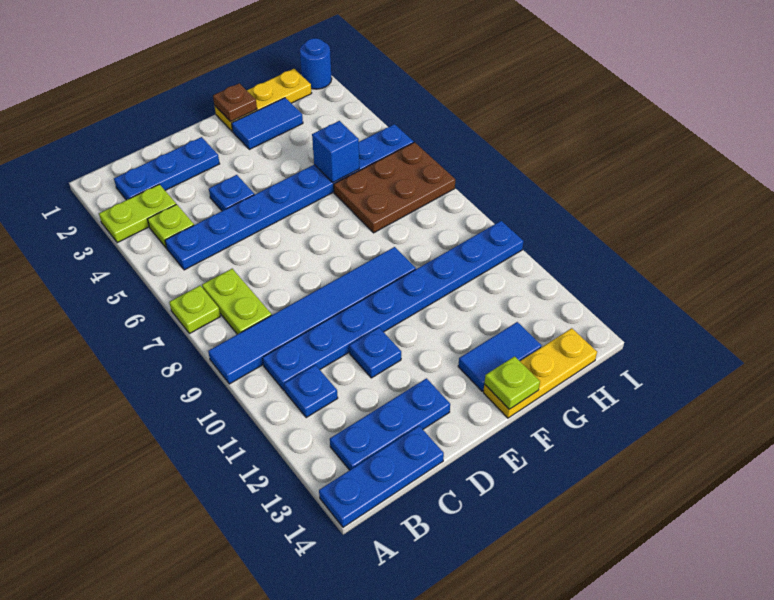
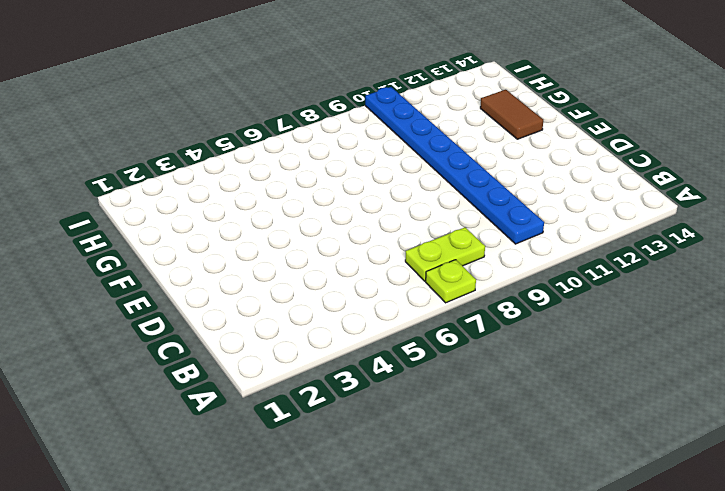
brown 1x2 tile [480,90,543,139] -> blue 1x2 tile [458,322,542,391]
none -> lime 1x2 plate [99,184,176,243]
none -> blue 1x6 tile [208,247,416,384]
none -> blue 1x3 plate [319,426,444,527]

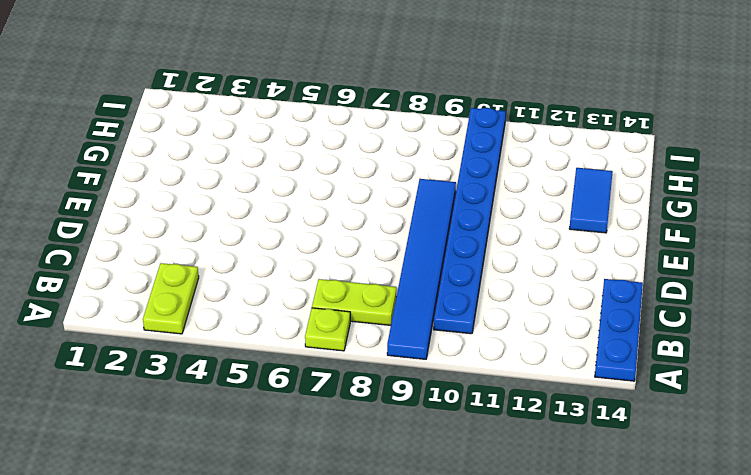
none -> blue 1x3 plate [114,137,220,200]
none -> lime 1x1 plate [147,204,194,248]
none -> blue 1x8 plate [165,124,414,270]

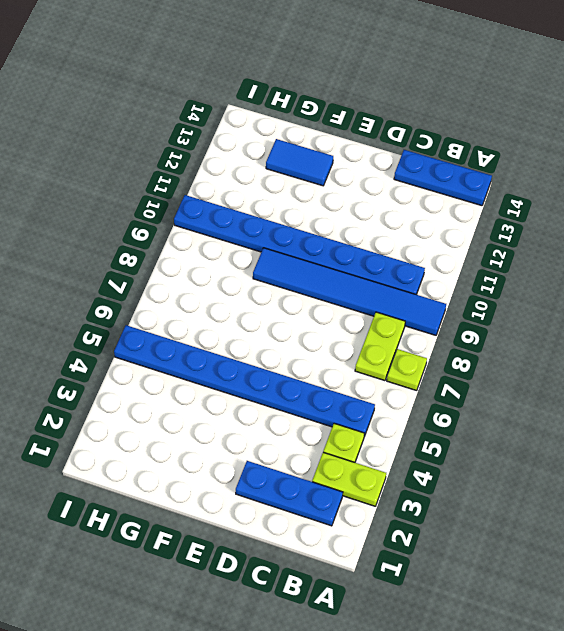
none -> blue 1x1 plate [284,365,338,418]
none -> blue 1x3 plate [330,378,450,470]
none -> blue 1x1 plate [209,175,254,211]

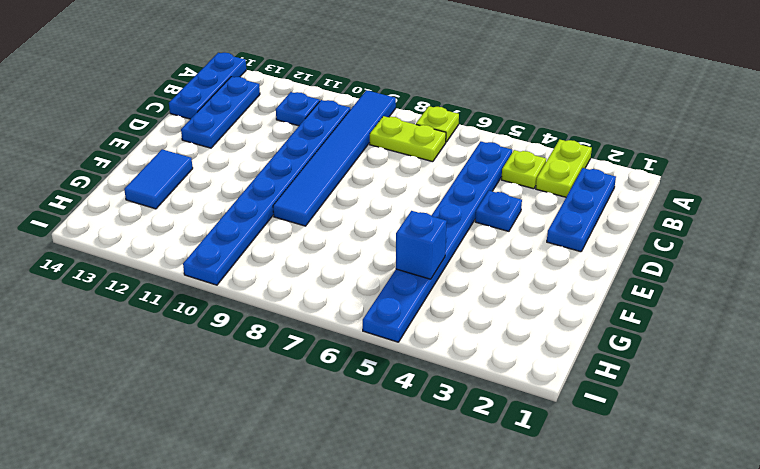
none -> blue 1x1 plate [349,328,401,378]
none -> yellow 1x3 plate [215,69,312,131]
none -> blue 1x2 tile [232,98,303,149]

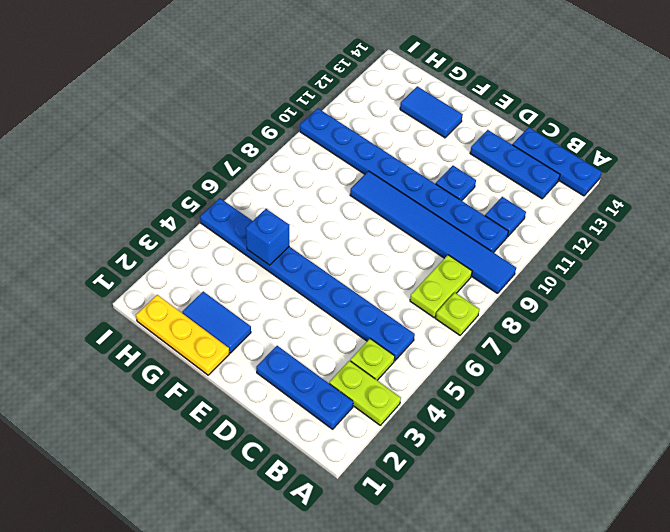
none -> blue 1x1 plate [209,175,254,211]
none -> yellow 1x3 plate [483,328,597,418]
none -> brown 2x3 plate [334,142,455,233]

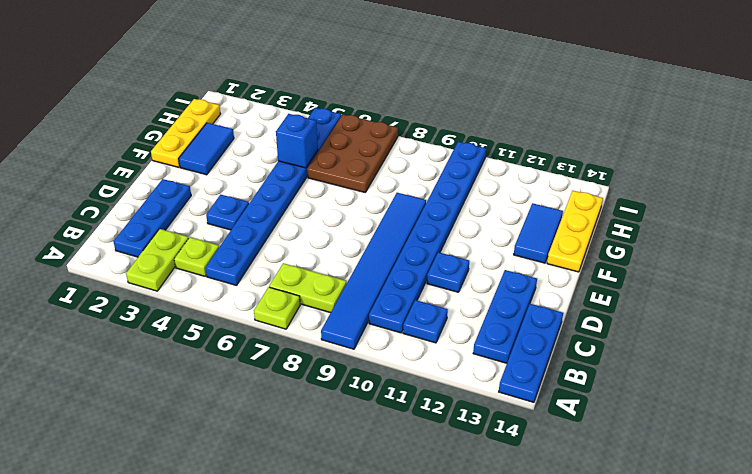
none -> blue 1x1 round brick [300,38,332,89]
none -> brown 1x1 plate [213,83,257,122]
none -> lime 1x1 plate [484,356,540,409]

